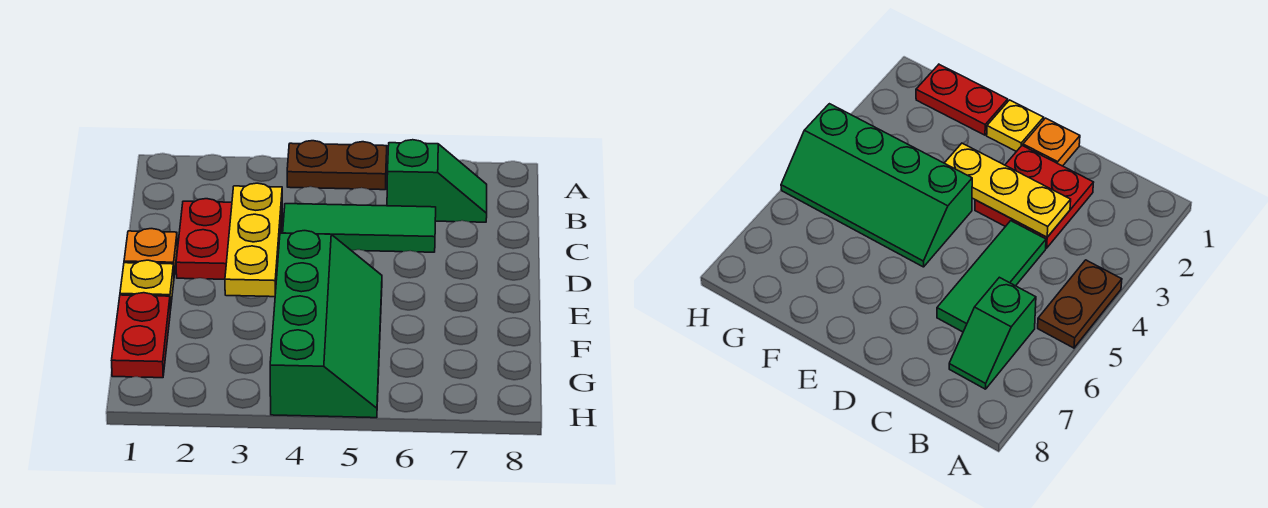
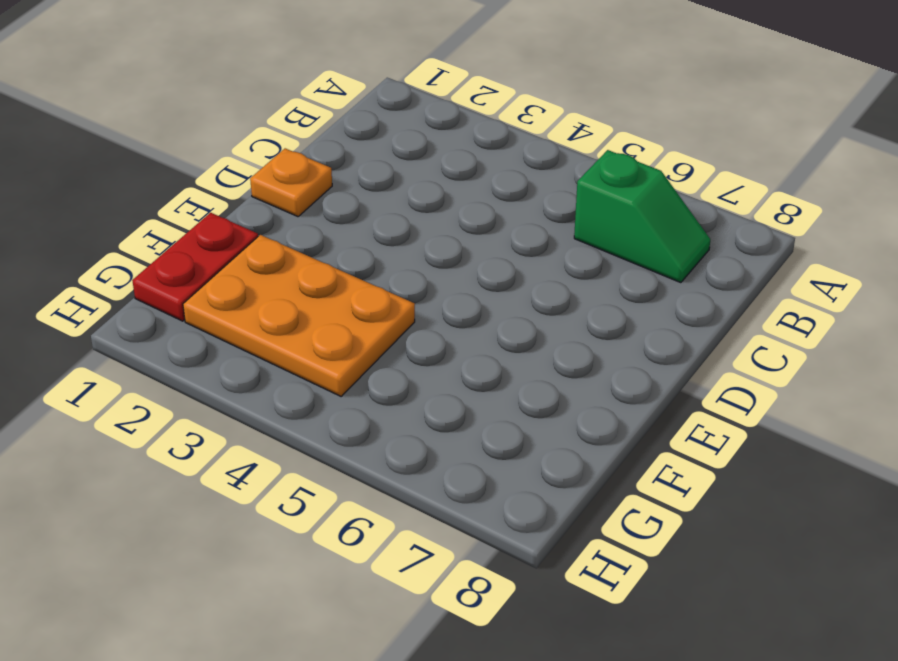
orange 2x3 plate [183,235,415,396] -> green 2x4 slope [270,231,382,418]
none -> brown 1x2 plate [287,141,387,190]
none -> red 2x2 plate [176,199,283,279]

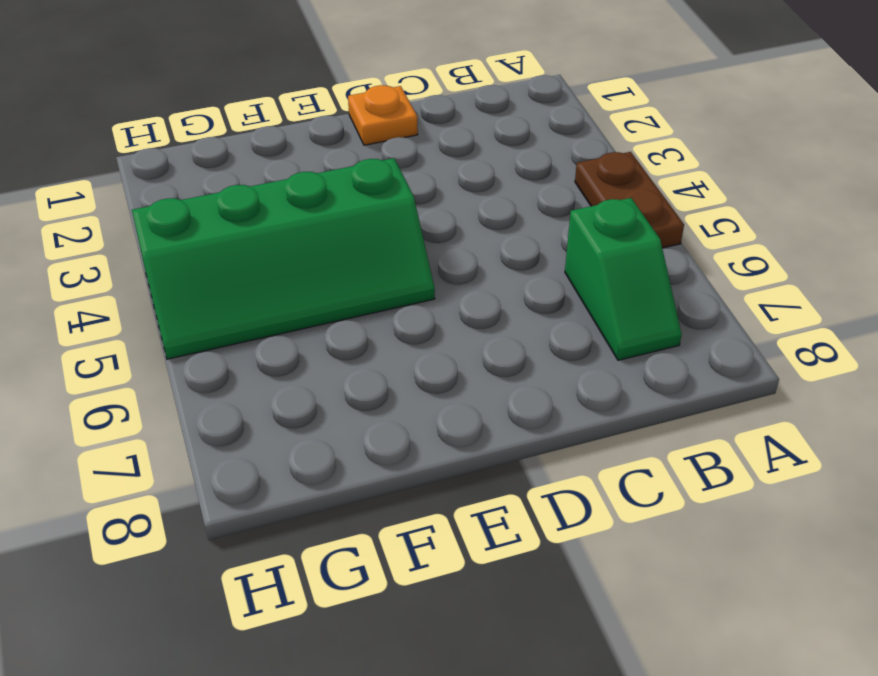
none -> red 2x2 plate [176,199,283,279]
none -> green 1x3 tile [283,204,436,252]

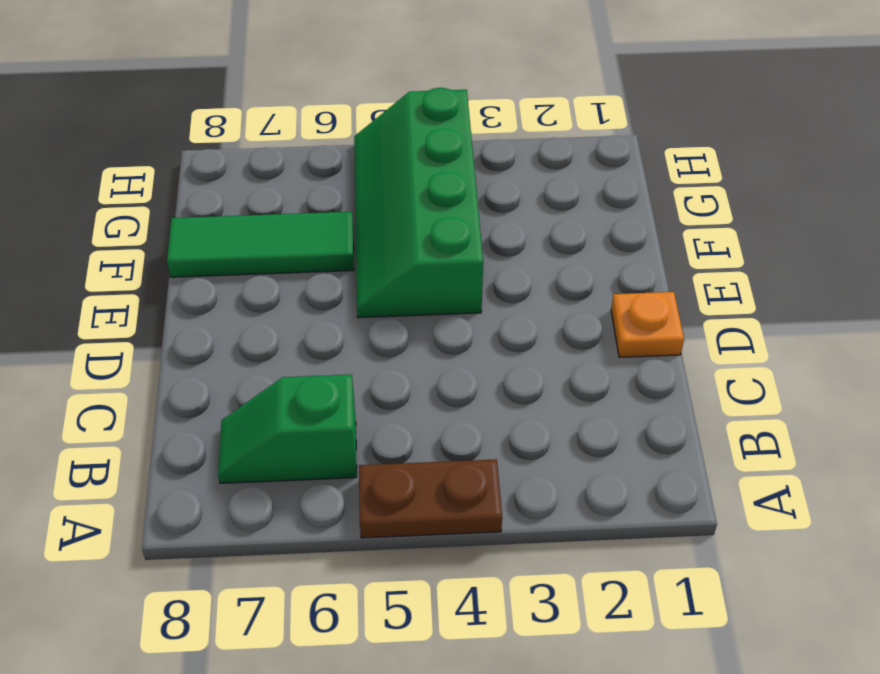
green 1x3 tile [167,212,354,277] -> green 1x3 tile moved to [283,204,436,252]
none -> red 2x2 plate [176,199,283,279]
none -> yellow 1x1 plate [120,260,174,310]

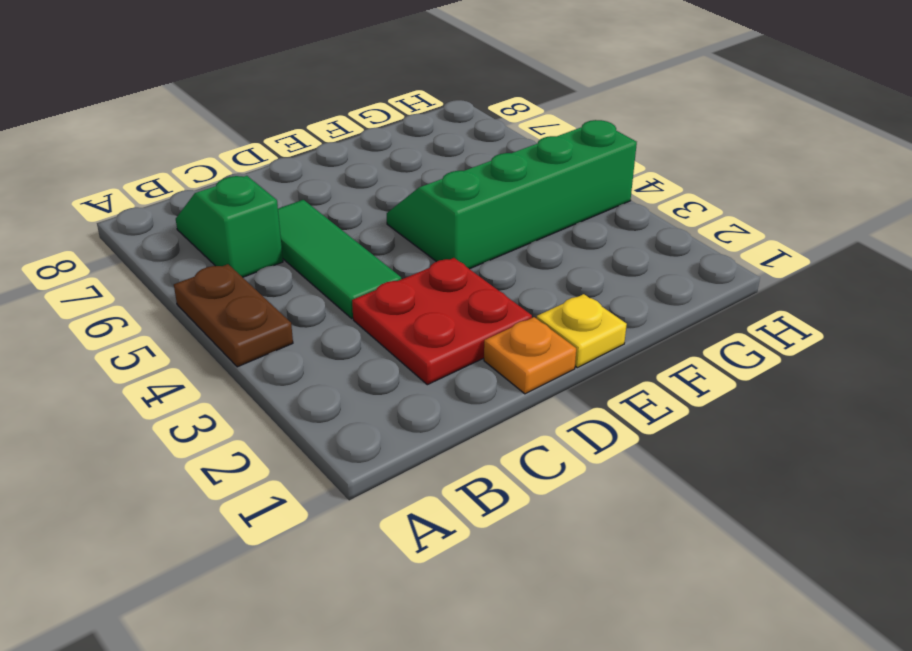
none -> red 1x2 plate [112,293,170,378]
none -> yellow 1x3 plate [225,183,282,297]

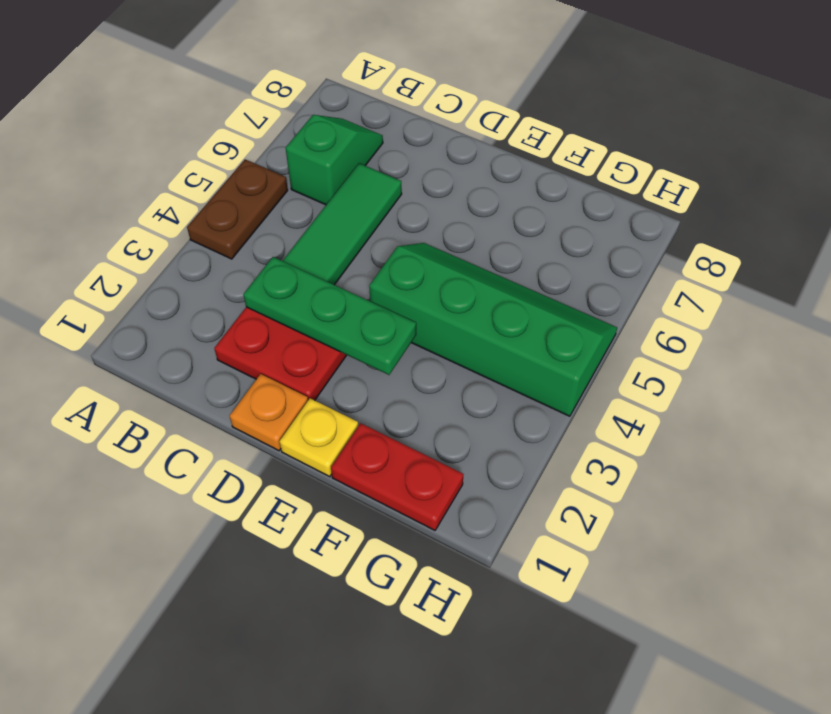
green 1x3 plate [243,257,416,375] -> yellow 1x3 plate [225,183,282,297]

